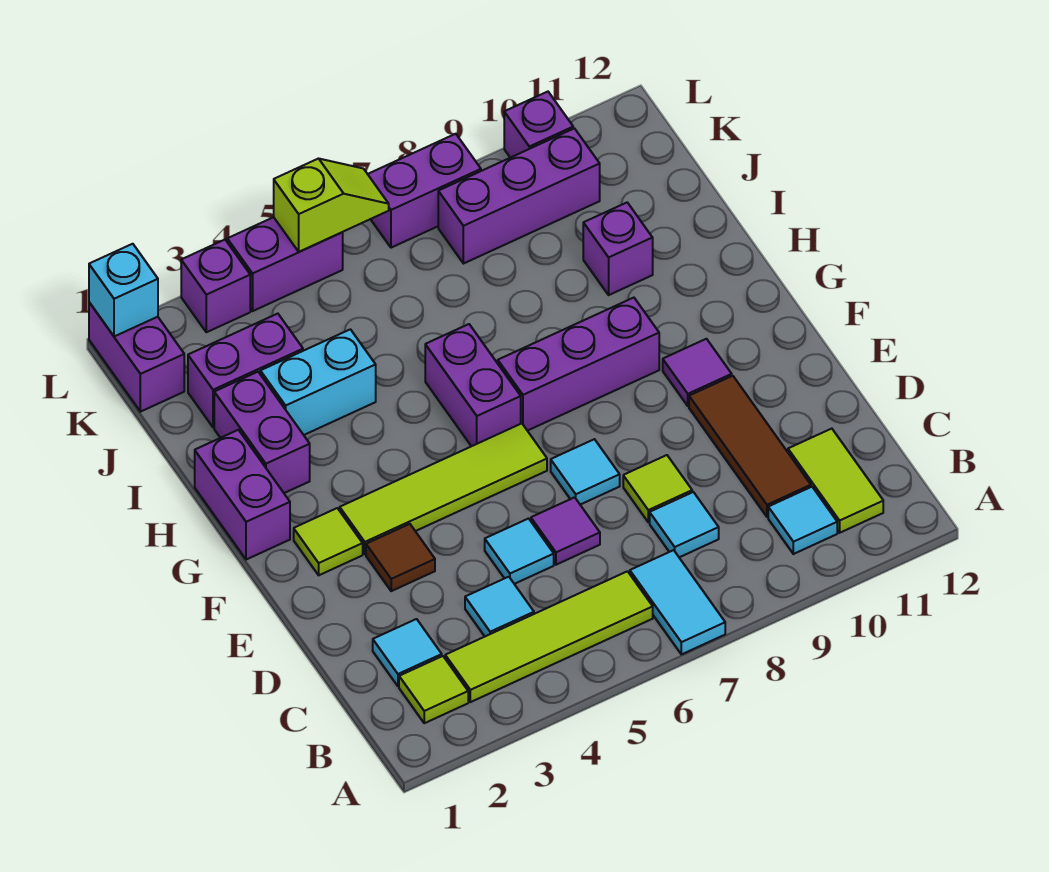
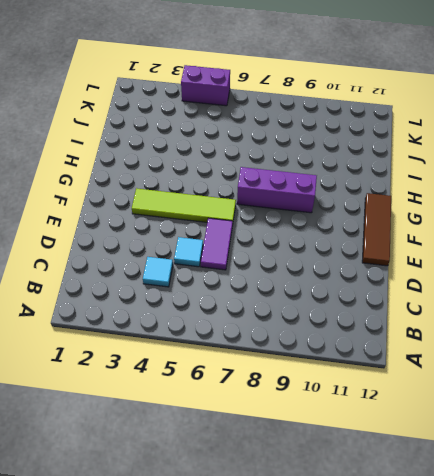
purple 1x2 tile [201,218,233,270] -> purple 1x1 tile [531,497,600,565]
brown 1x3 tile [362,193,391,266] -> brown 1x3 tile moved to [689,376,811,517]
none -> cyan 1x2 tile [630,550,725,654]
none -> lime 1x1 tile [399,656,468,723]
none -> lime 1x4 tile [445,571,653,702]
none -> cyan 1x1 tile [768,487,837,554]

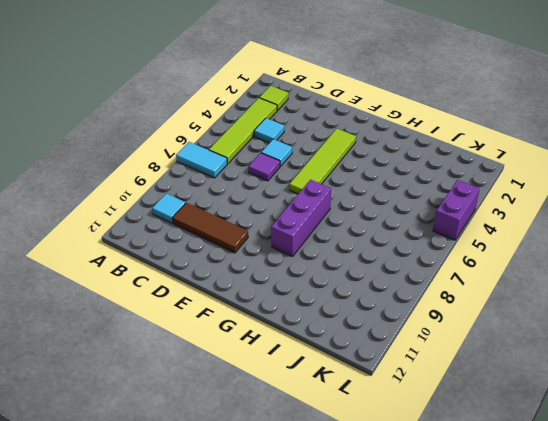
none -> lime 1x2 tile [788,429,883,533]
none -> cyan 1x1 tile [373,619,442,686]
none -> cyan 1x1 tile [650,492,719,557]
none -> lime 1x1 tile [623,455,692,522]

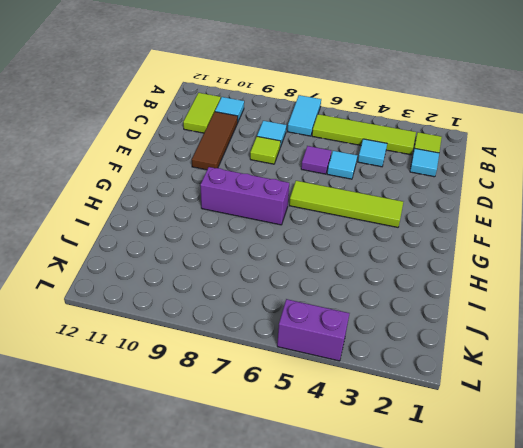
none -> brown 1x1 tile [366,524,435,591]
none -> cyan 1x1 tile [551,439,620,505]
none -> lime 1x1 tile [294,508,363,575]
none -> purple 1x1 tile [663,339,732,406]

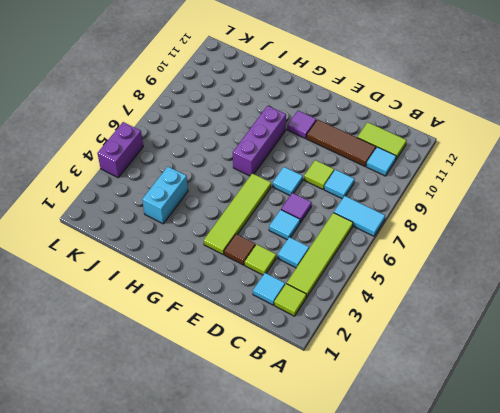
lime 1x1 tile [245,244,276,275] -> lime 1x1 tile moved to [294,508,363,575]
none -> purple 1x2 brick [195,430,290,560]
none -> purple 1x2 brick [425,324,521,446]
none -> purple 1x2 brick [214,372,310,493]
none -> purple 1x1 brick [583,203,653,295]

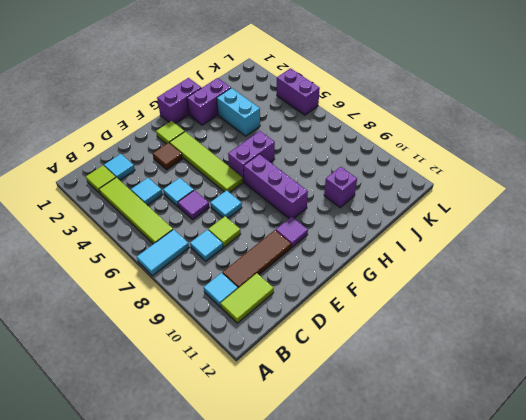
none -> purple 1x2 brick [188,314,303,427]
none -> purple 1x2 brick [89,302,184,412]
none -> purple 1x3 brick [438,128,600,264]
none -> purple 1x1 brick [181,240,250,332]

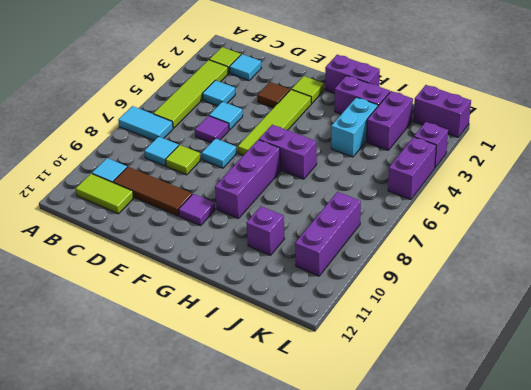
none -> purple 1x2 brick [368,134,481,248]
none -> purple 1x1 brick [504,92,573,158]
none -> cyan 1x1 brick [89,244,158,337]
none -> lime 1x2 slope [274,159,389,252]

